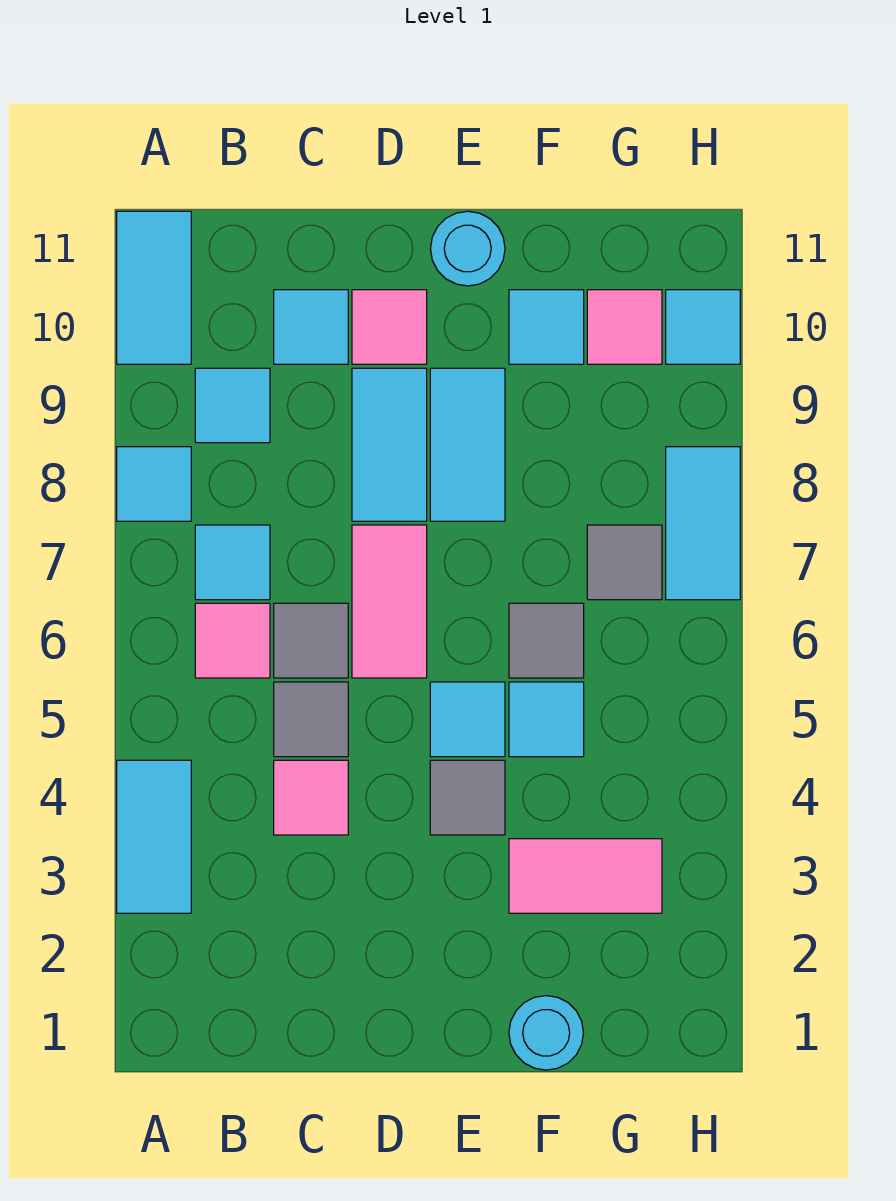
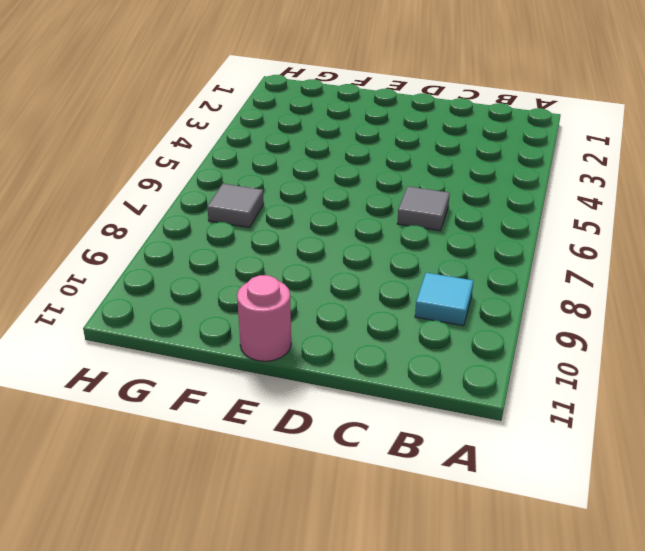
pink 1x1 round brick [237,275,291,361] -> cyan 1x1 round brick [430,211,505,286]
none -> cyan 1x2 tile [117,760,191,913]
none -> cyan 1x1 tile [117,447,191,521]
none -> cyan 1x2 tile [117,211,191,364]

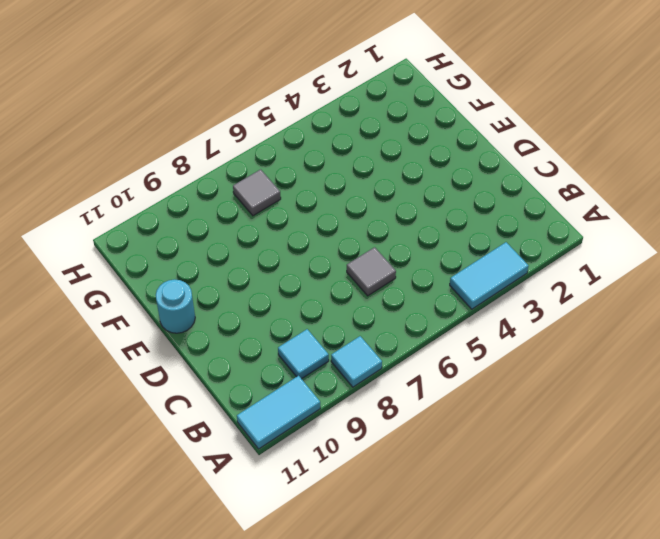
none -> pink 1x1 tile [195,603,270,678]
none -> cyan 1x1 tile [195,525,270,600]
none -> pink 1x1 tile [274,760,348,835]

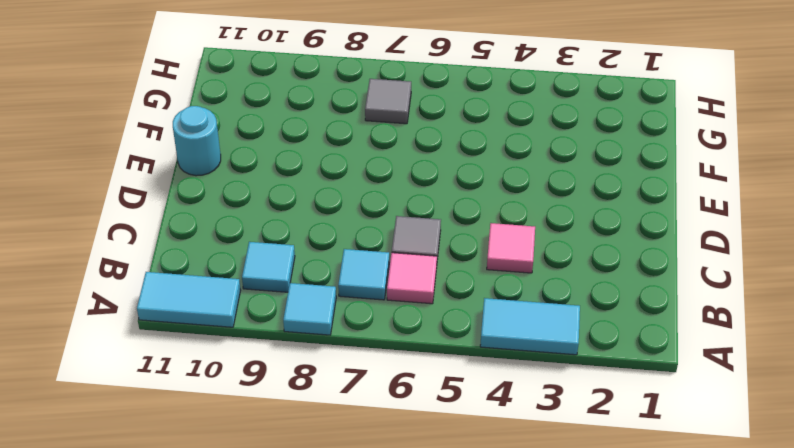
none -> grey 1x1 tile [274,682,348,757]
none -> cyan 1x1 tile [274,290,348,364]
none -> pink 1x2 tile [352,525,427,678]

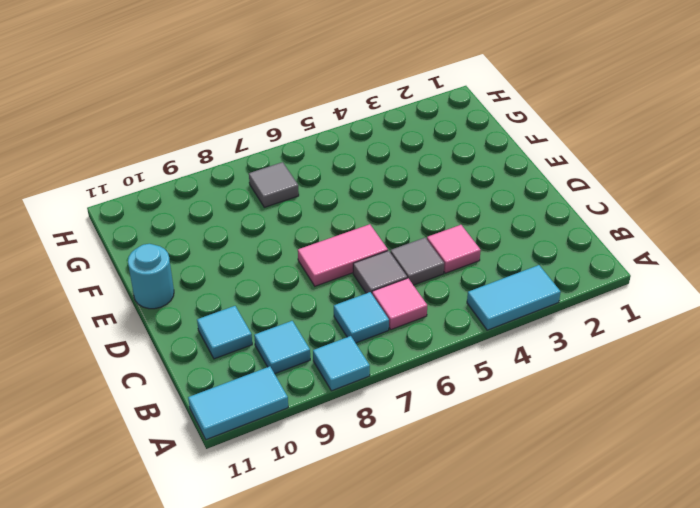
none -> cyan 1x2 tile [352,368,427,521]
none -> pink 1x1 tile [352,290,427,364]
none -> grey 1x1 tile [430,760,505,835]

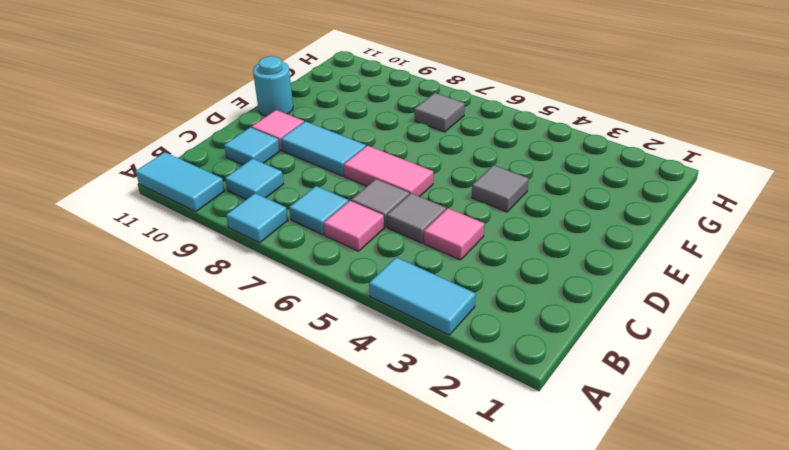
none -> cyan 1x1 tile [430,682,505,757]
none -> cyan 1x2 tile [430,368,505,521]
none -> cyan 1x1 round brick [509,996,583,1070]

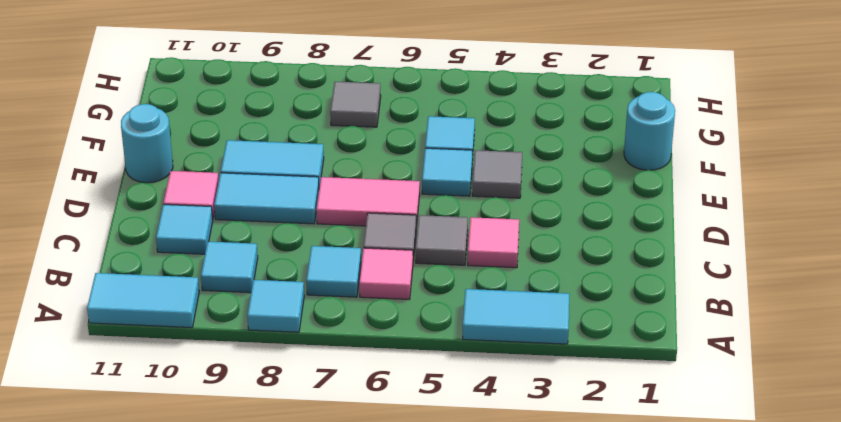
none -> pink 1x2 tile [509,839,662,913]
none -> grey 1x1 tile [509,603,584,678]
none -> cyan 1x1 tile [509,290,584,364]

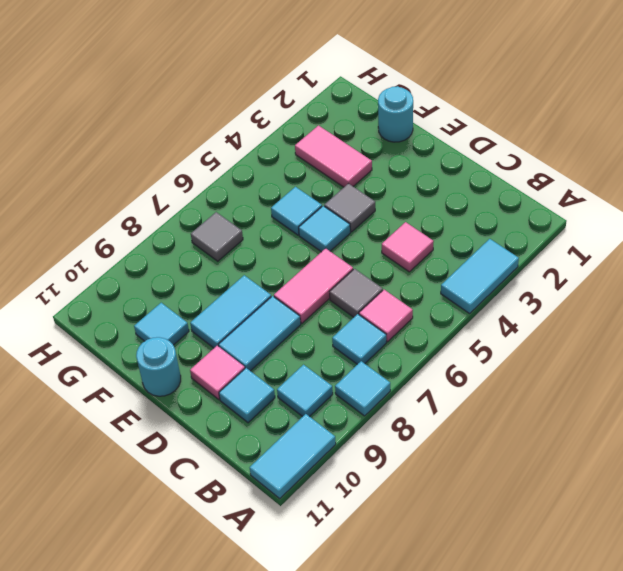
none -> grey 1x1 tile [274,682,348,757]
none -> grey 1x1 tile [509,603,584,678]
none -> pink 1x1 tile [587,290,662,364]

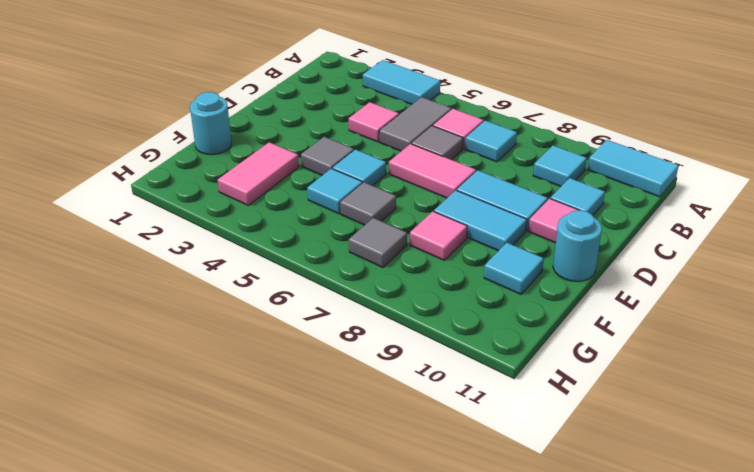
grey 1x2 tile [379,97,451,151] -> grey 1x1 tile [274,682,348,757]
pink 1x1 tile [410,211,467,260] -> pink 1x1 tile moved to [587,290,662,364]
none -> cyan 1x1 tile [117,447,191,521]
none -> cyan 1x2 tile [666,447,740,600]
none -> cyan 1x1 tile [666,290,740,364]

